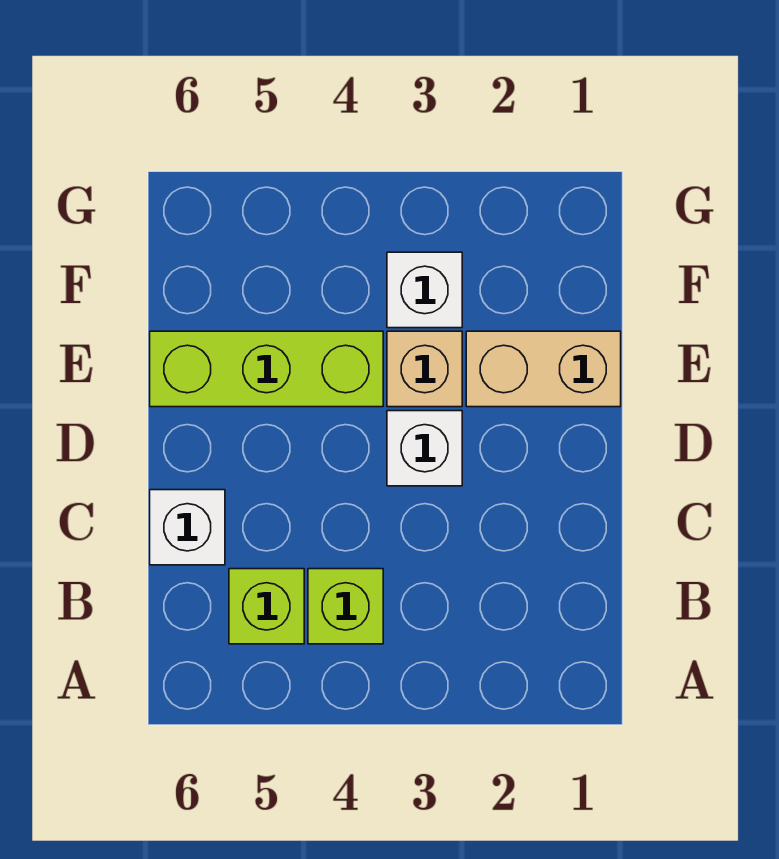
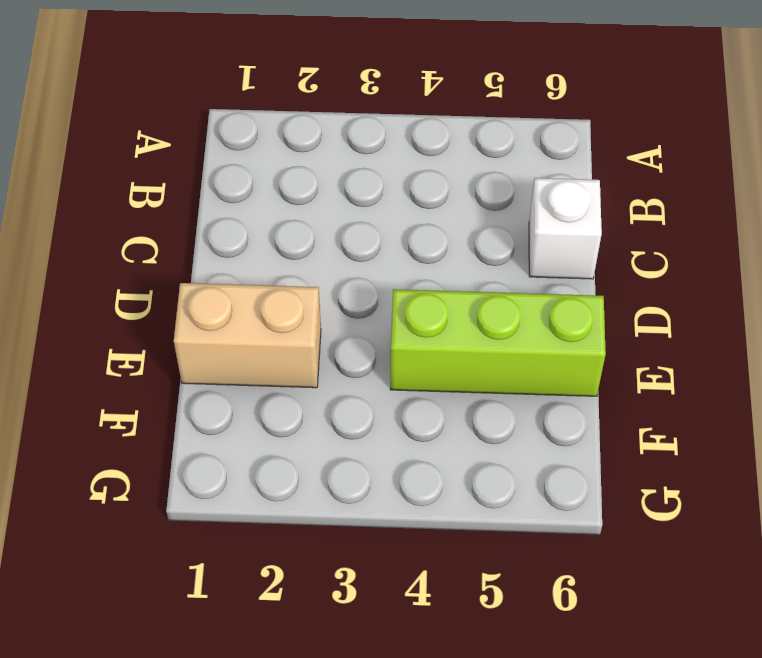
none -> lime 1x1 brick [308,569,383,644]
none -> lime 1x1 brick [229,569,304,644]

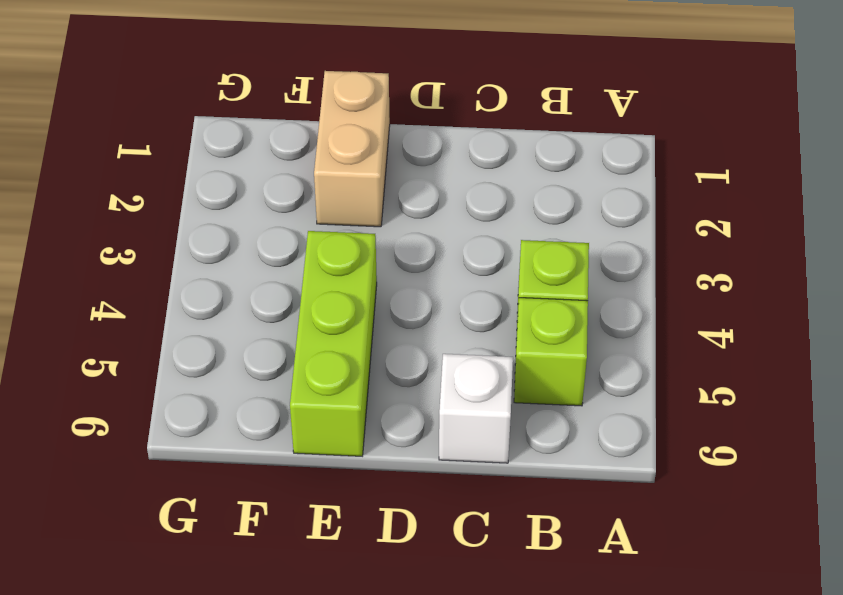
none -> white 1x1 brick [387,411,462,486]
none -> tan 1x1 brick [387,331,462,407]

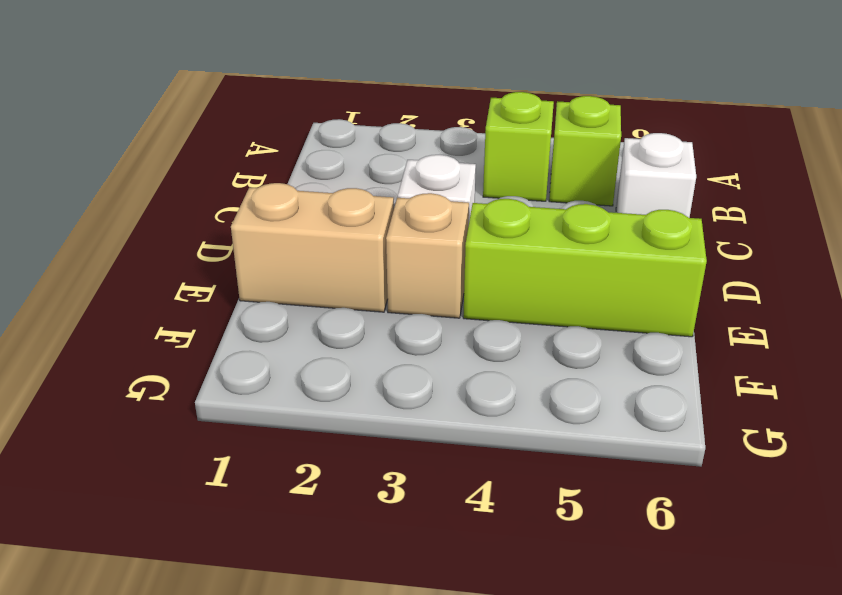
none -> white 1x1 brick [387,252,462,328]

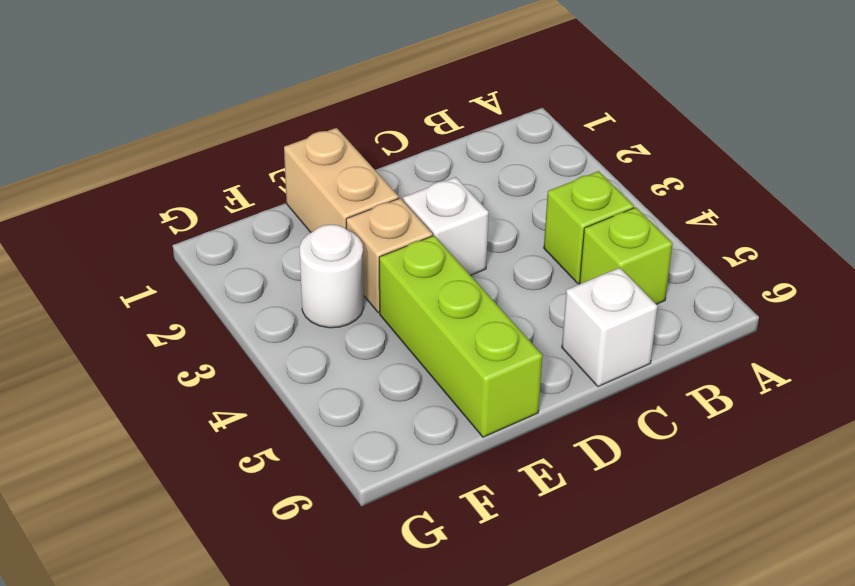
white 1x1 round brick [300,224,364,328] -> white 1x1 brick [387,252,462,328]

